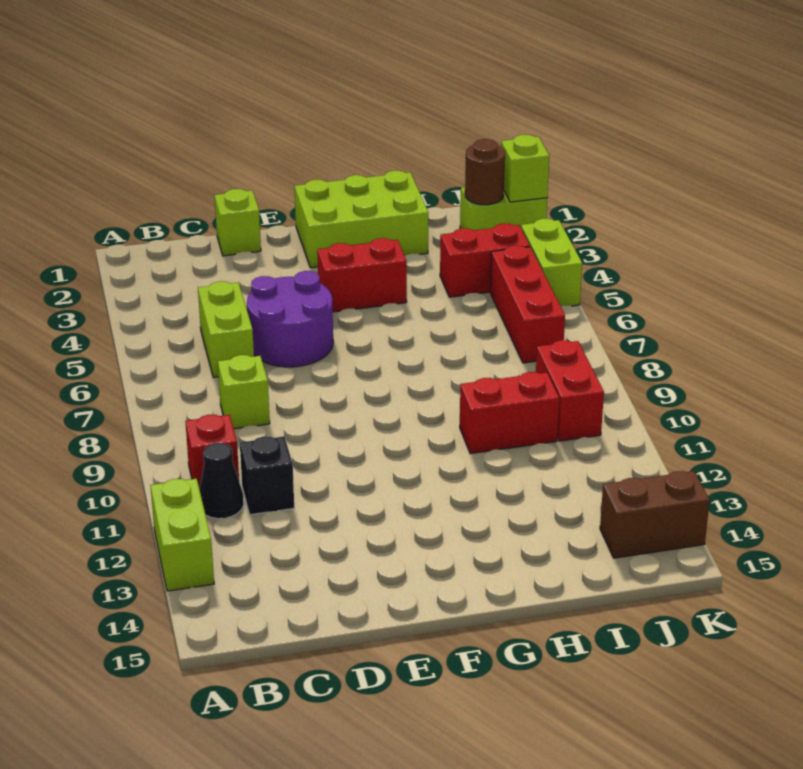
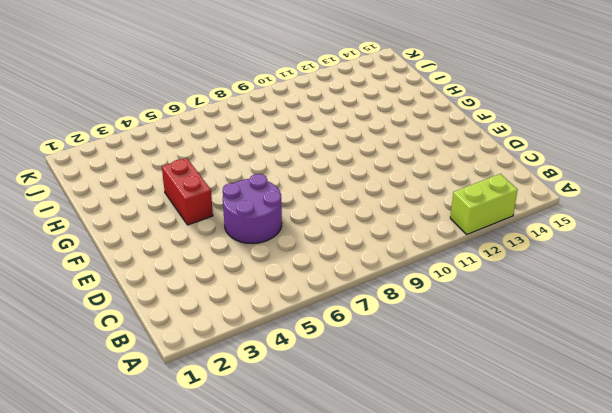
none -> red 1x1 brick [185,415,239,488]
none -> black 1x1 cone [199,443,244,519]
none -> lime 1x2 brick [198,281,254,378]

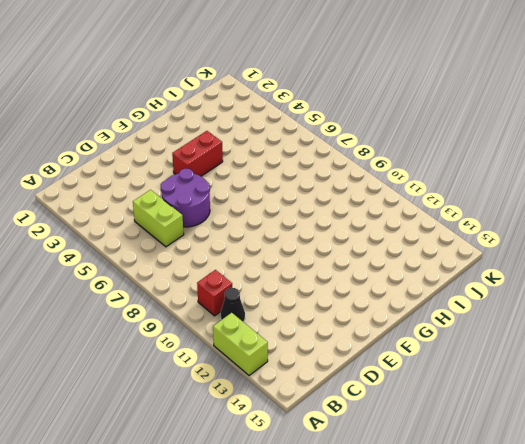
none -> lime 1x1 brick [218,355,270,429]
none -> black 1x1 brick [240,436,294,515]
none -> lime 1x1 brick [215,189,261,256]

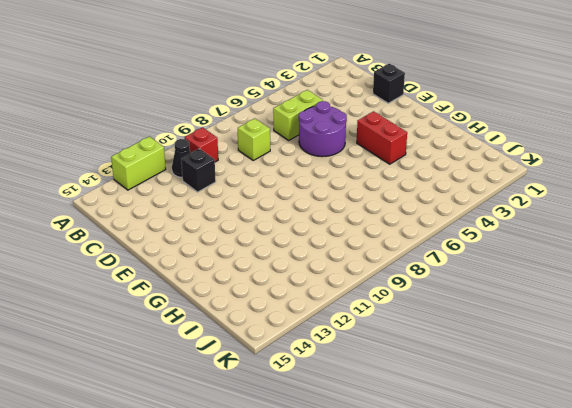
black 1x1 brick [373,64,405,103] -> lime 1x1 brick [215,189,261,256]
none -> lime 2x3 brick [294,171,428,268]
none -> red 1x2 brick [460,372,559,454]
none -> red 1x2 brick [440,224,530,297]

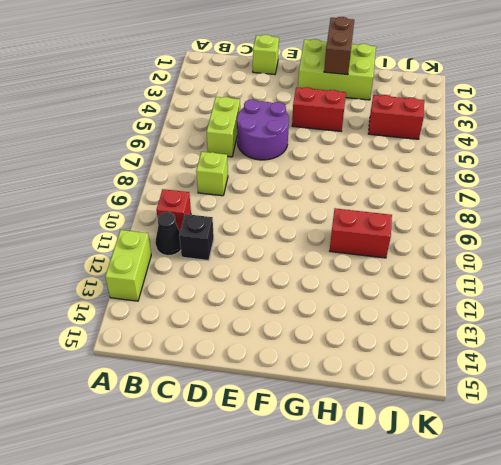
brown 1x2 brick [324,17,354,75] -> brown 1x2 brick turned to [600,471,710,558]
none -> lime 1x2 brick [460,187,547,230]
none -> red 1x3 brick [490,245,565,363]
none -> red 1x2 brick [536,340,604,441]

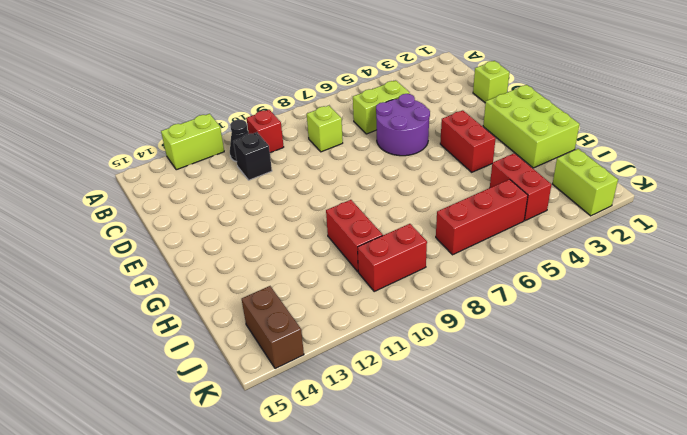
none -> lime 1x2 brick [521,219,582,306]
none -> brown 1x1 round brick [465,139,505,205]
none -> lime 1x1 brick [501,135,549,202]

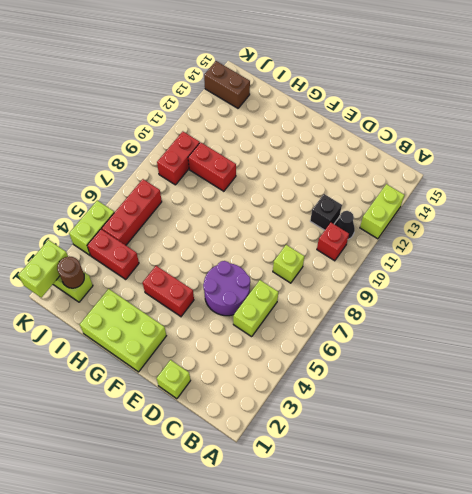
lime 1x2 brick [18,240,68,298] -> lime 1x1 brick [501,135,549,202]

